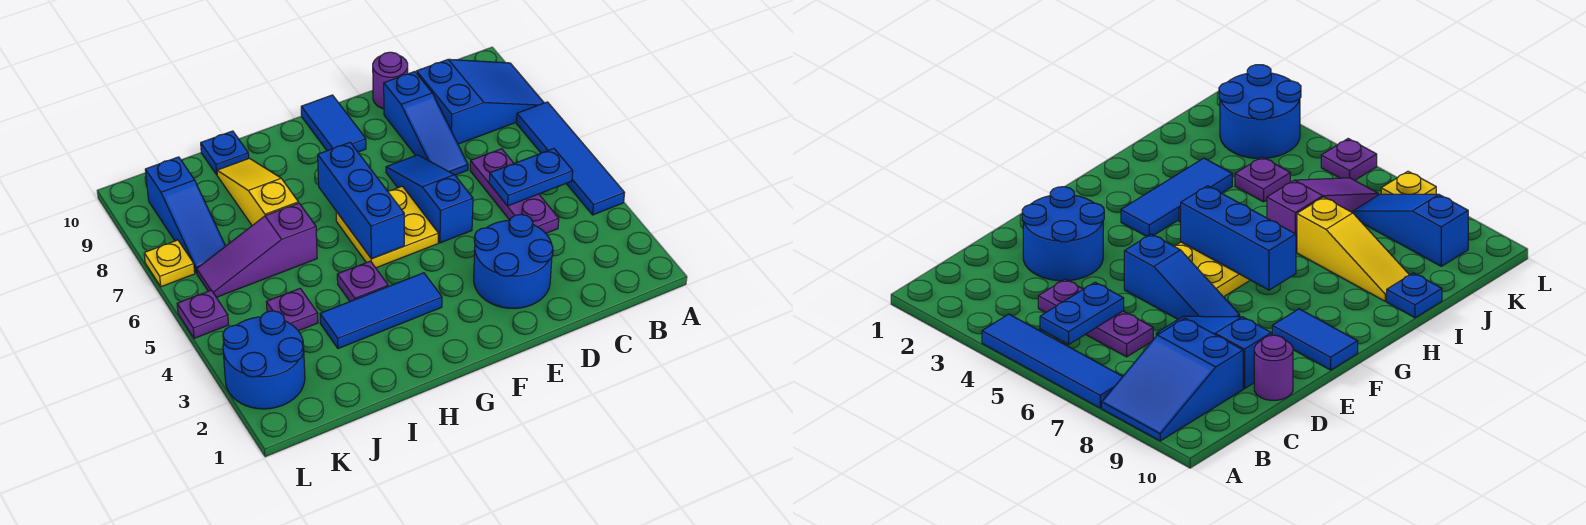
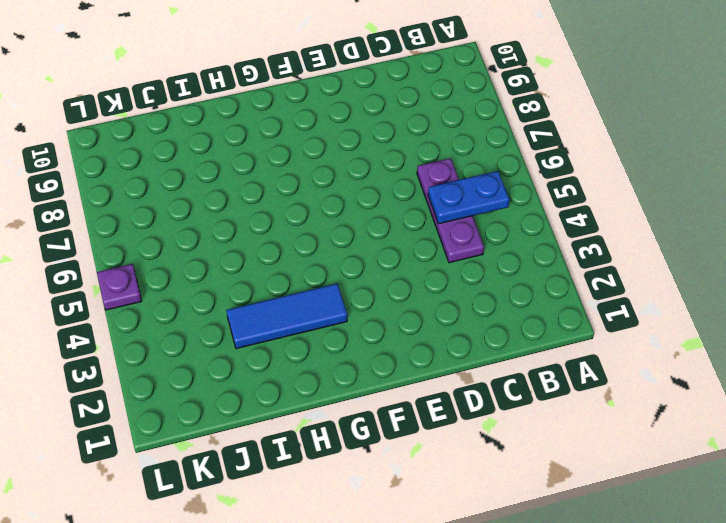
none -> blue 1x4 tile [517,102,624,215]
none -> blue 2x3 slope [417,59,544,144]
none -> blue 2x2 round brick [474,214,553,309]

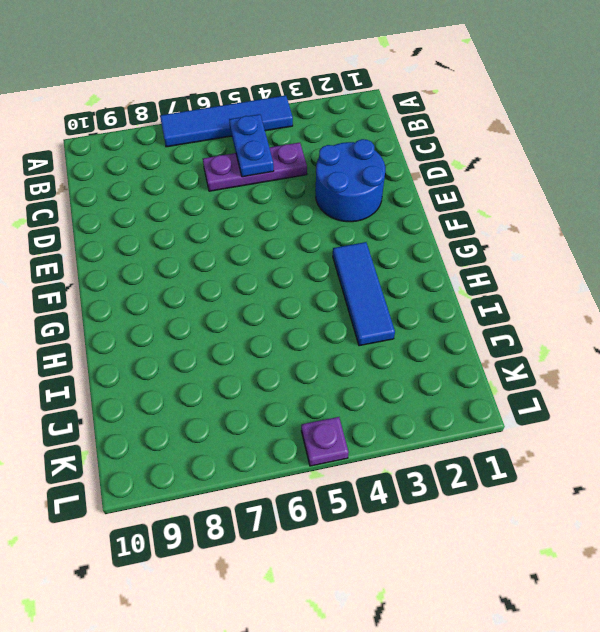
none -> blue 2x3 slope [417,59,544,144]
none -> blue 1x3 slope [384,72,468,175]
none -> purple 1x1 round brick [373,52,408,109]

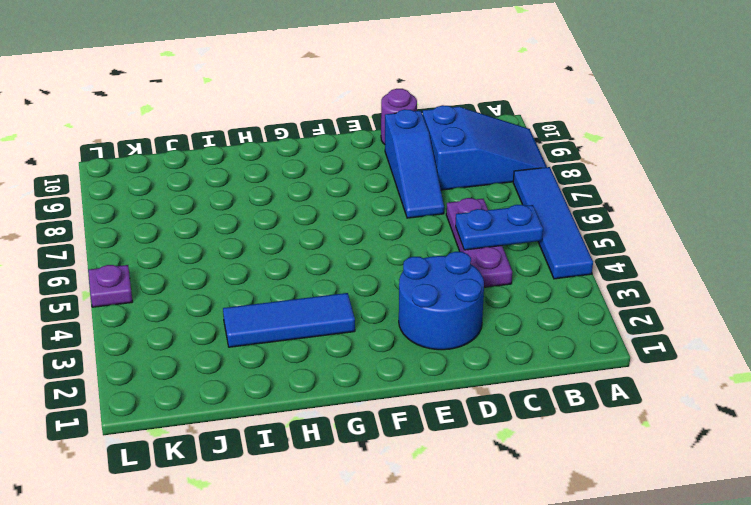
none -> blue 1x3 slope [386,155,473,243]
none -> yellow 2x2 plate [336,186,438,268]
none -> blue 1x2 tile [301,95,366,152]

